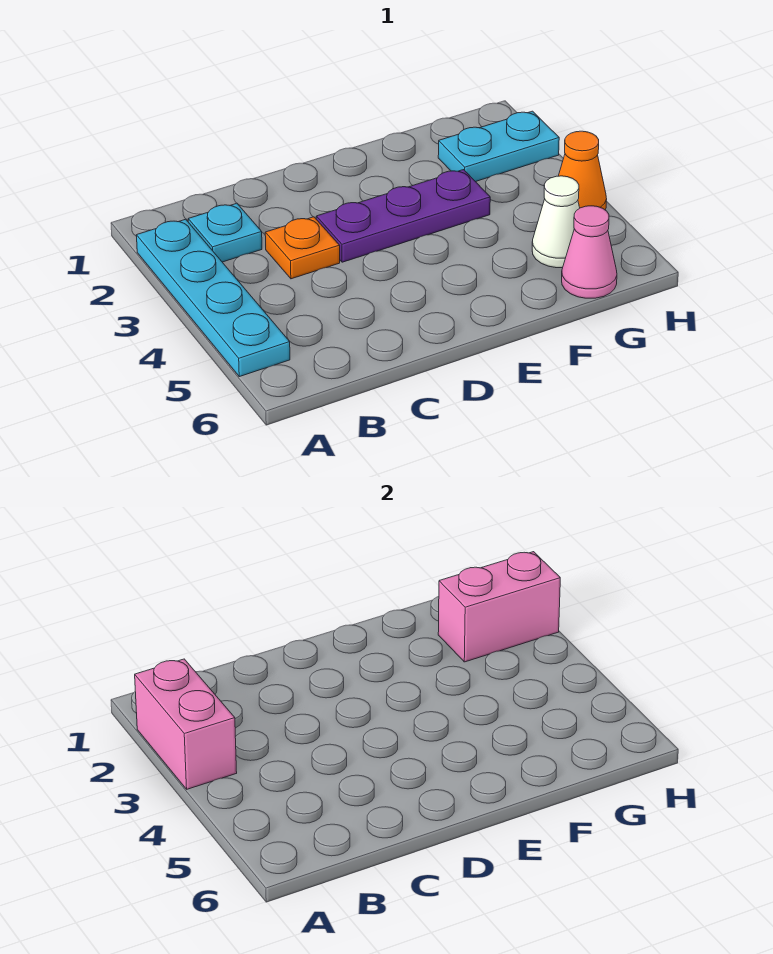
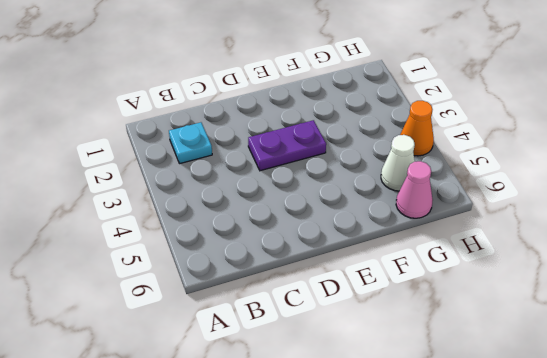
purple 1x2 plate [248,120,326,171] -> purple 1x3 plate [316,170,490,262]
none -> cyan 1x4 plate [137,219,290,377]
none -> orange 1x1 plate [265,217,340,279]

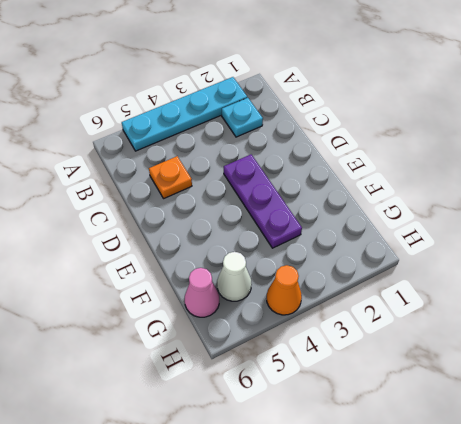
orange 1x1 plate [149,156,192,199] -> orange 1x1 plate moved to [265,217,340,279]
none -> cyan 1x2 plate [438,111,559,182]
none -> pink 1x2 brick [135,659,237,789]

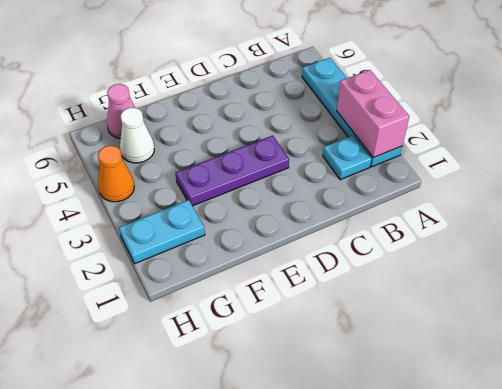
none -> orange 1x1 plate [265,217,340,279]
none -> pink 1x2 brick [438,552,560,662]

